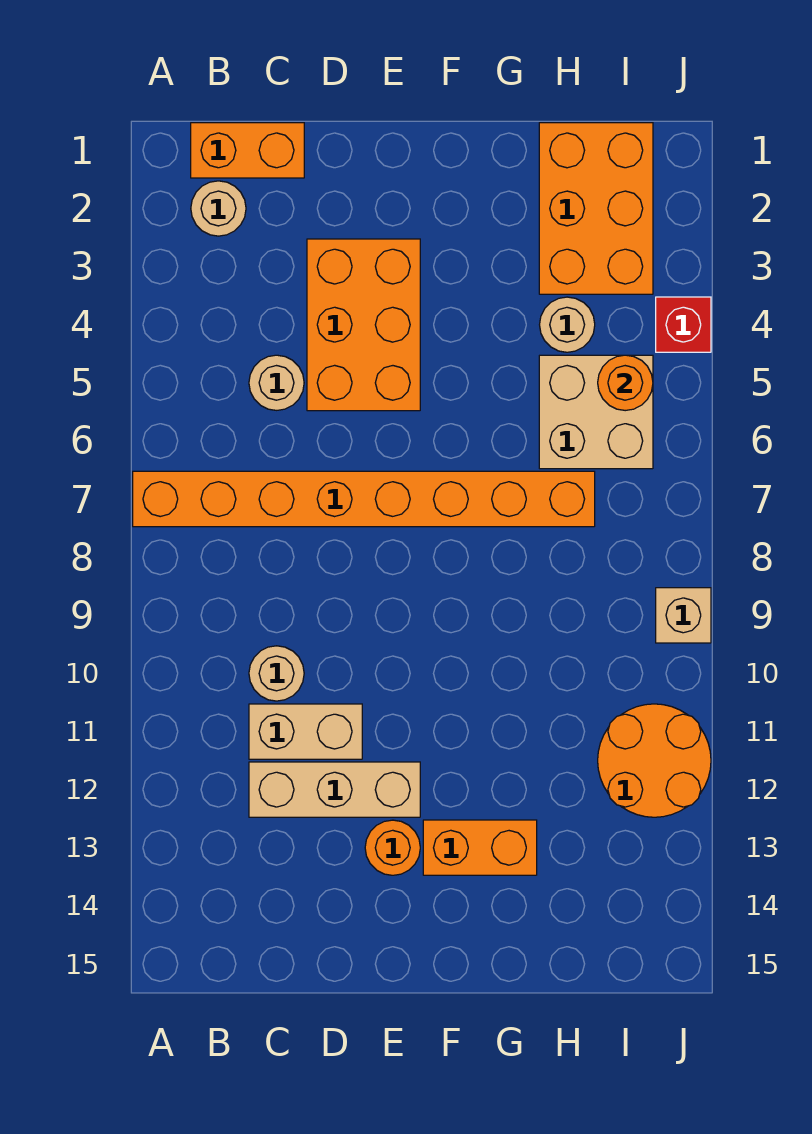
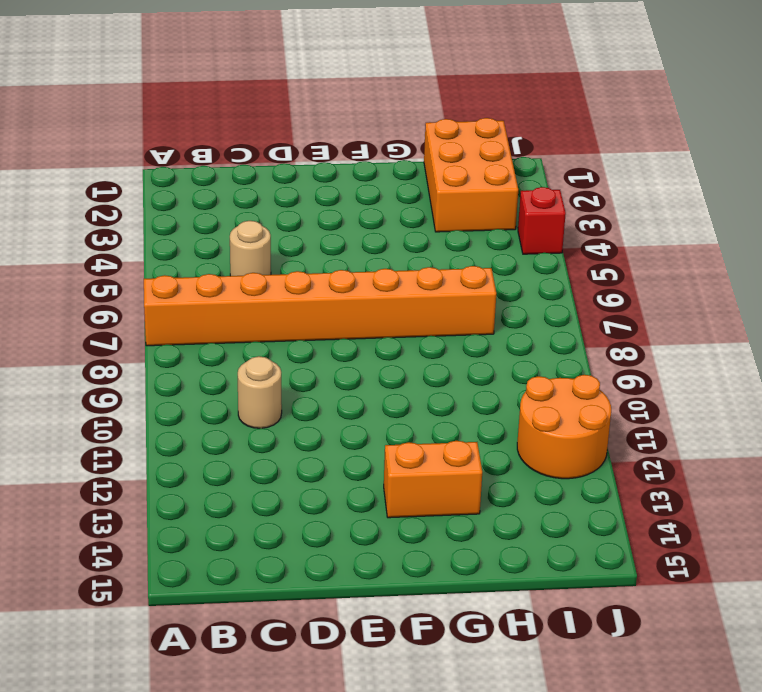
none -> orange 1x2 brick [191,123,304,178]
none -> tan 1x1 round brick [191,181,246,236]
none -> tan 1x2 brick [249,704,362,759]

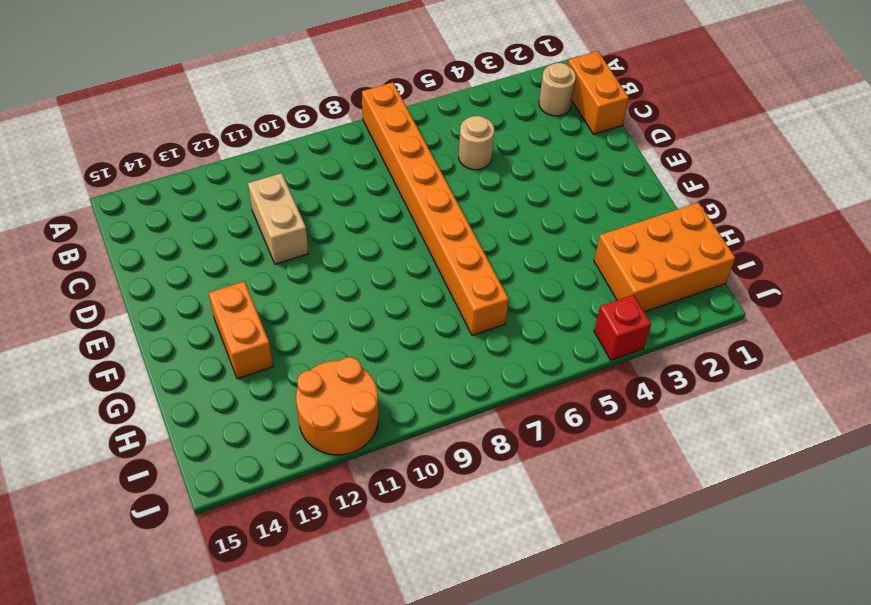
none -> tan 1x1 round brick [249,646,304,701]
none -> tan 1x3 brick [249,762,420,817]
none -> orange 2x3 brick [307,239,420,411]

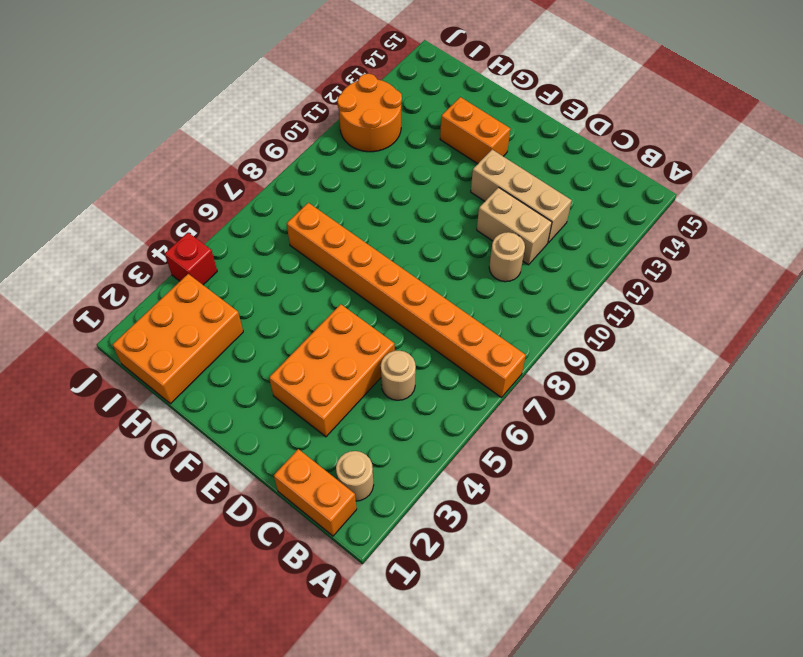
none -> orange 1x1 round brick [365,820,420,875]
none -> tan 1x1 round brick [540,297,595,352]
none -> tan 2x2 brick [539,355,653,469]

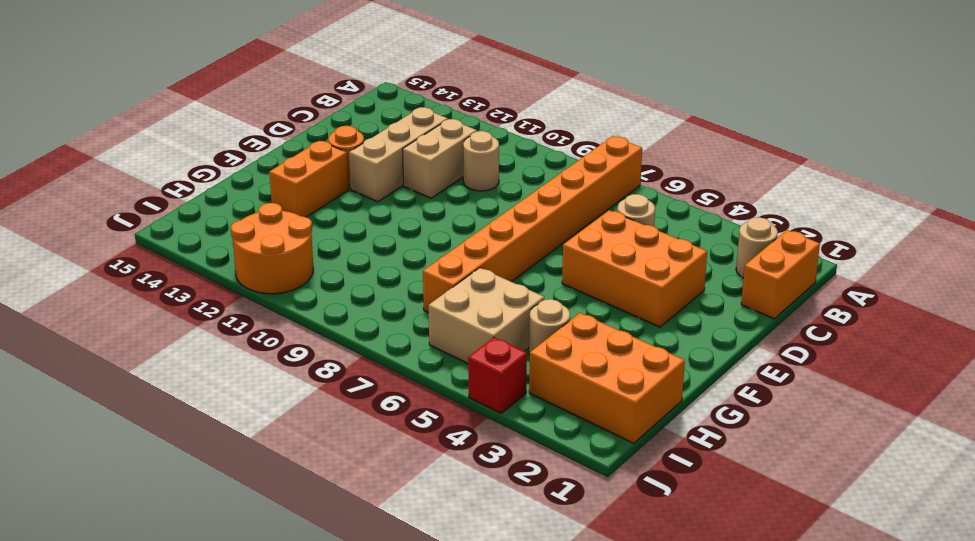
none -> tan 1x1 brick [656,588,711,643]
none -> orange 1x1 round brick [598,355,653,411]

